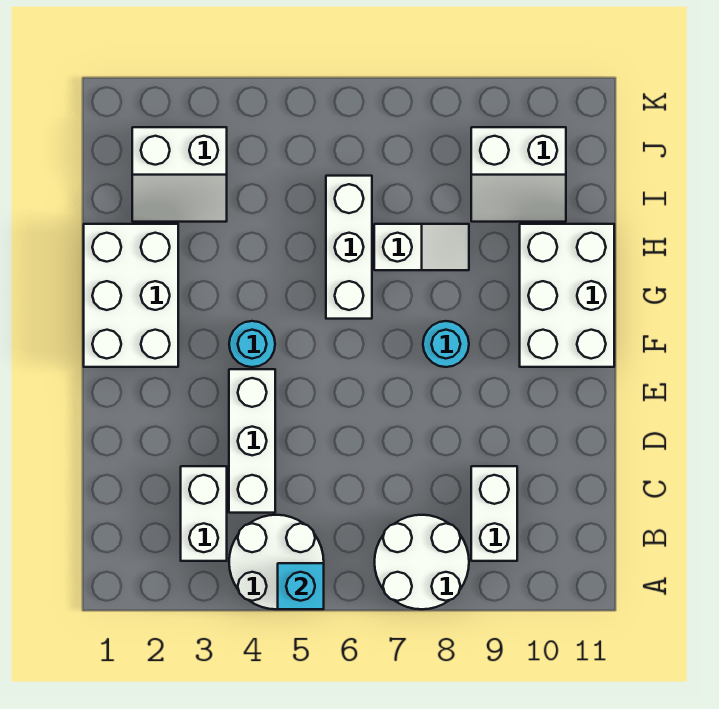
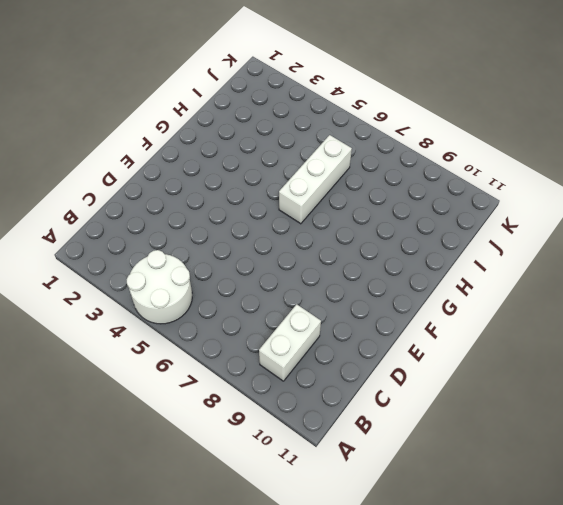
none -> white 2x2 round brick [375,515,469,609]
none -> white 1x2 brick [181,466,227,561]
none -> white 1x3 brick [229,369,275,513]

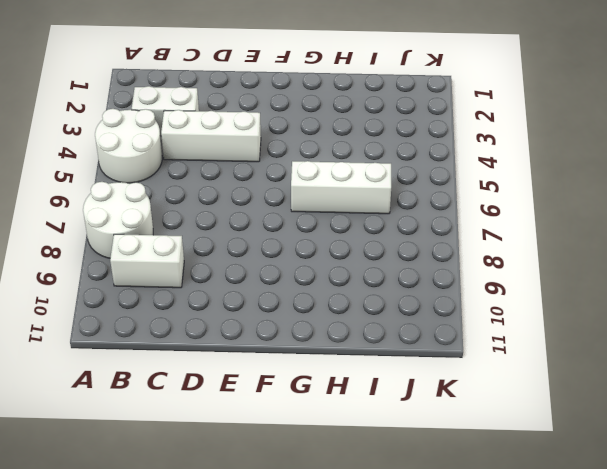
none -> white 2x3 brick [84,224,178,367]
none -> cyan 1x1 round brick [229,321,275,367]
none -> cyan 1x1 round brick [423,321,469,367]

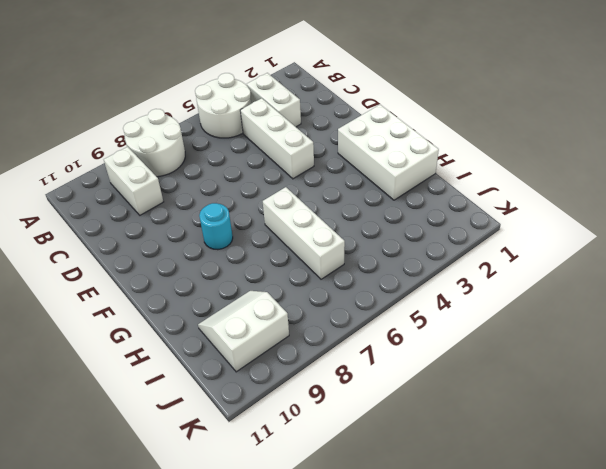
none -> cyan 1x1 round brick [229,321,275,367]
none -> white 2x3 brick [520,224,614,367]
none -> white 1x2 slope [374,224,469,270]

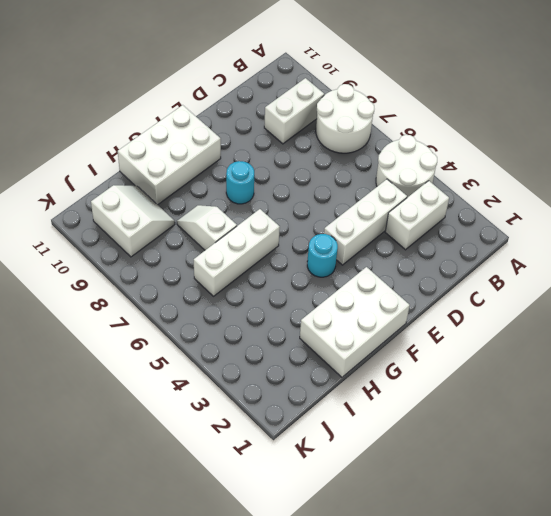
none -> white 2x2 slope [132,127,227,222]
none -> cyan 1x1 brick [278,563,324,609]

